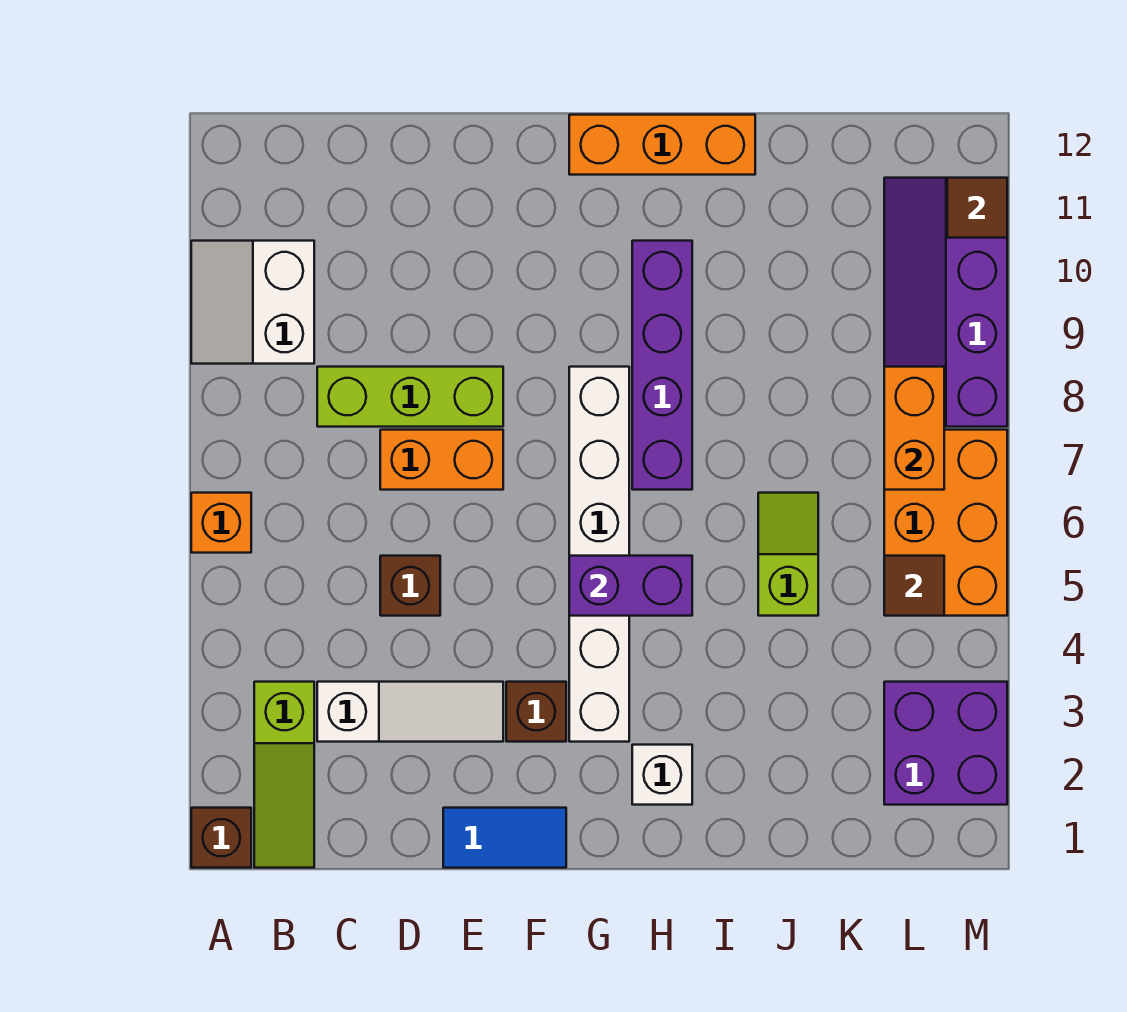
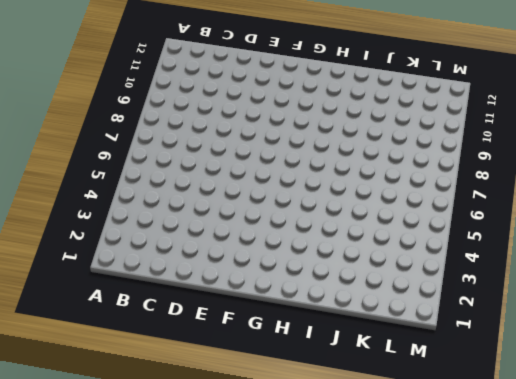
none -> brown 1x1 brick [191,808,251,868]
none -> orange 1x1 brick [191,493,251,553]
none -> white 2x2 slope [191,241,314,364]

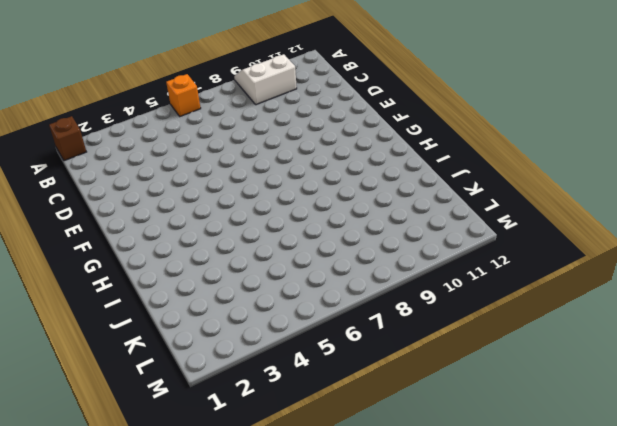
none -> lime 1x3 slope [254,682,314,868]
none -> white 1x3 slope [317,682,503,742]
none -> lime 1x3 brick [317,367,503,427]

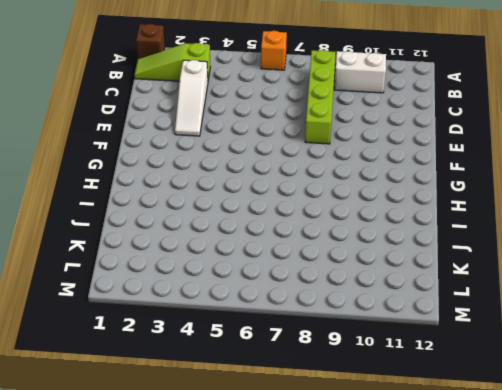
lime 1x4 brick [305,50,335,144] -> lime 1x3 brick [317,367,503,427]
none -> brown 1x1 brick [380,556,440,616]
none -> orange 1x2 brick [380,430,503,490]
none -> blue 1x2 tile [443,808,566,868]

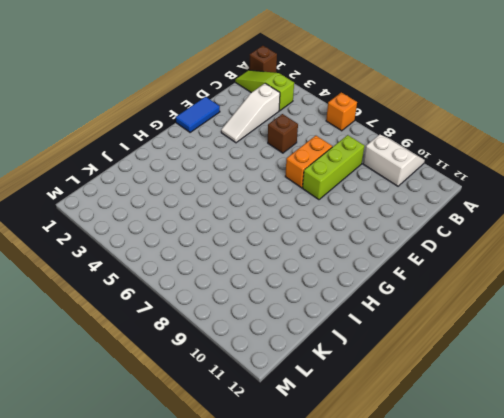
none -> brown 1x1 brick [506,682,566,742]
none -> white 1x6 brick [569,367,629,742]
none -> orange 1x3 brick [569,115,755,175]

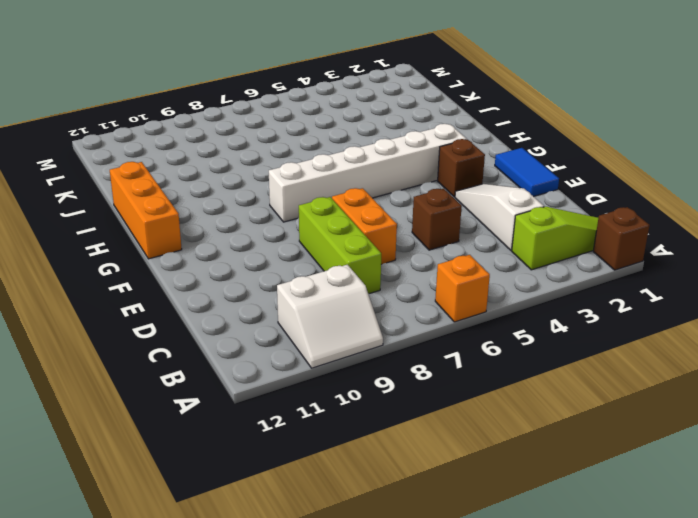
none -> white 1x1 brick [632,745,692,805]
none -> purple 1x4 brick [632,241,692,490]
none -> lime 1x2 slope [758,493,818,616]

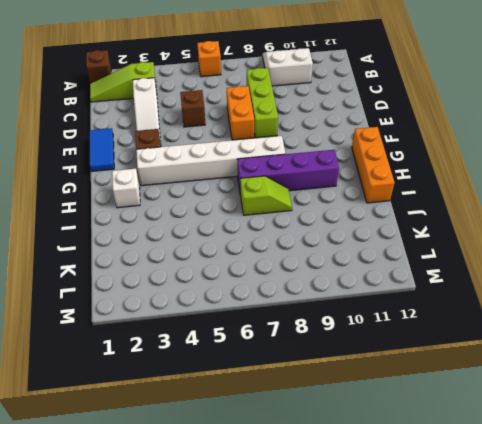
lime 1x2 slope [240,176,292,215] -> lime 1x2 slope moved to [758,493,818,616]
none -> purple 2x2 brick [884,682,1007,805]
none -> orange 2x3 brick [884,430,1007,616]
none -> purple 2x4 slope [884,178,1007,427]

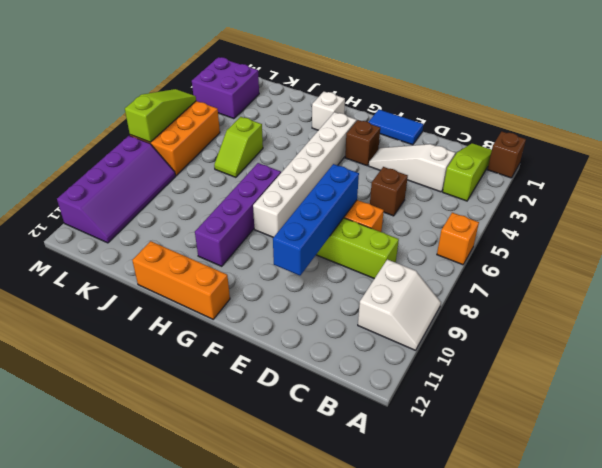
blue 1x4 brick [273,164,359,276] -> none
lime 1x3 slope [125,89,196,142] -> none
none -> purple 1x2 brick [569,556,692,616]
none -> brown 1x1 tile [884,556,944,616]
none -> orange 1x2 brick [884,367,944,490]

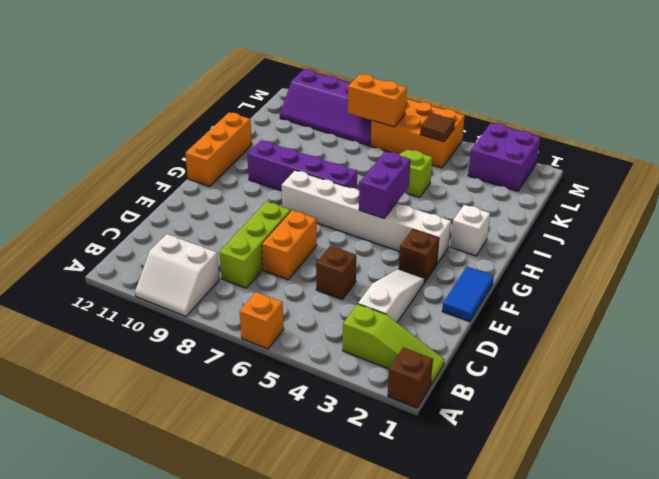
none -> brown 1x1 tile [947,178,1007,238]

